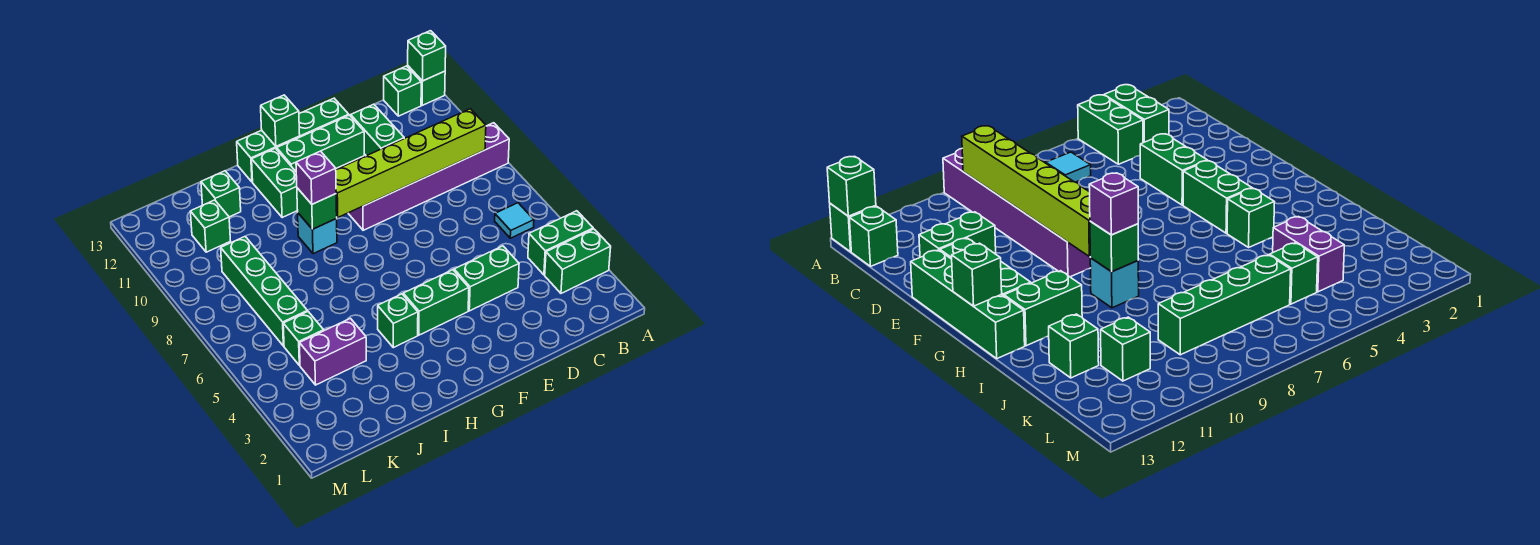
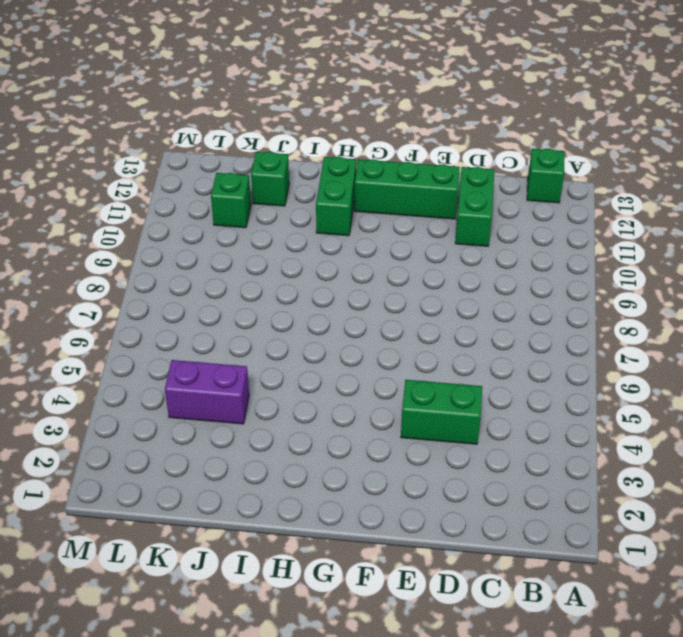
none -> green 1x2 brick [545,229,611,293]
none -> green 1x2 brick [528,211,593,275]
none -> purple 1x6 brick [348,123,509,230]

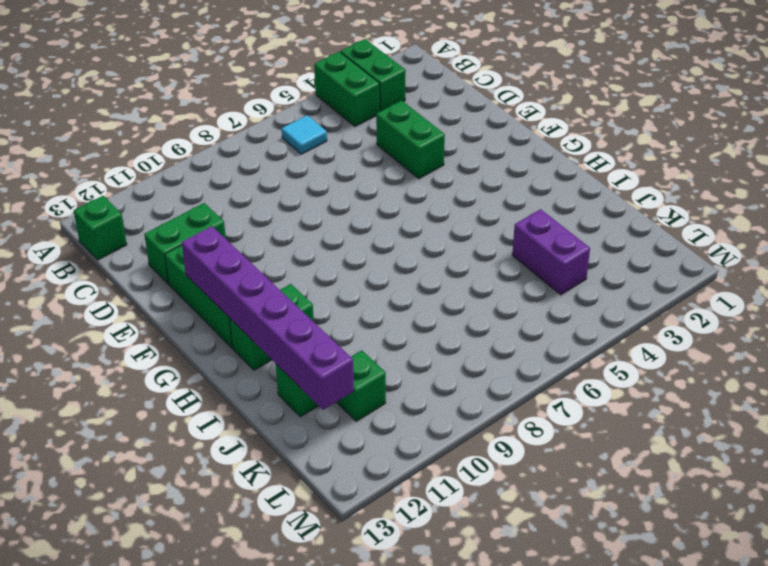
purple 1x6 brick [182,226,354,410] -> purple 1x6 brick moved to [348,123,509,230]
none -> green 1x1 brick [408,66,445,105]
none -> green 1x4 brick [237,98,349,182]
none -> green 1x2 brick [403,270,469,335]

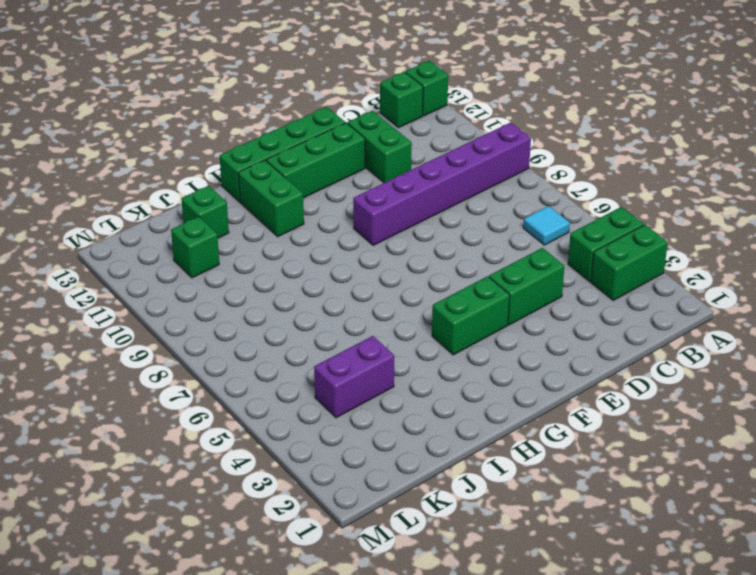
none -> green 1x1 brick [378,294,418,348]
none -> cyan 1x1 brick [298,213,337,254]
none -> green 1x1 brick [283,312,324,365]

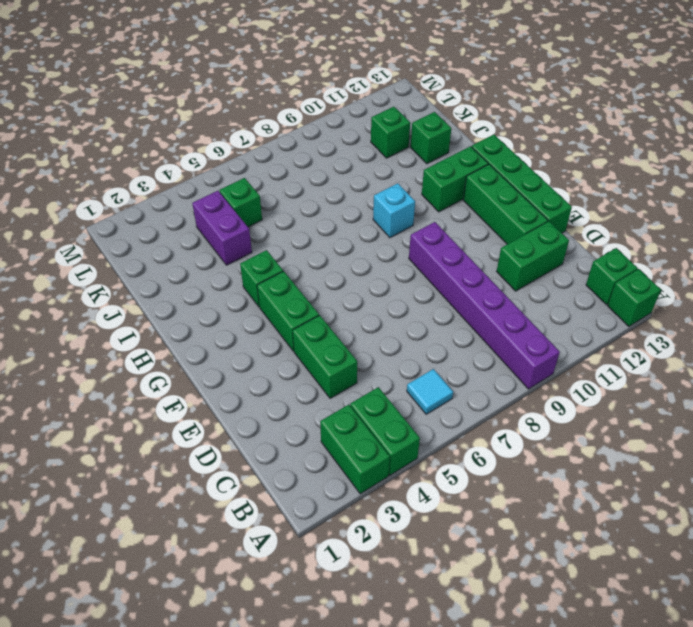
none -> green 1x4 brick [221,237,308,346]
none -> green 1x1 brick [408,31,446,81]
none -> lime 1x6 brick [336,109,486,217]

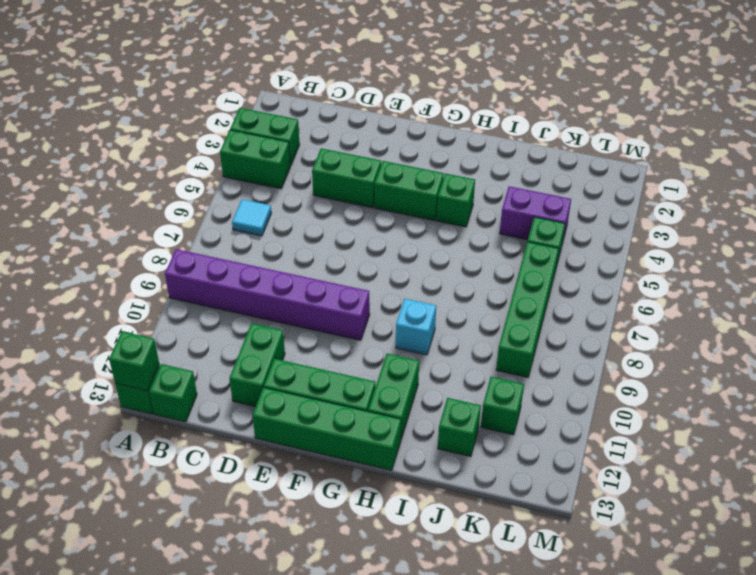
none -> lime 1x6 brick [336,109,486,217]
none -> green 1x1 brick [261,95,300,146]
none -> green 1x1 brick [297,188,337,229]

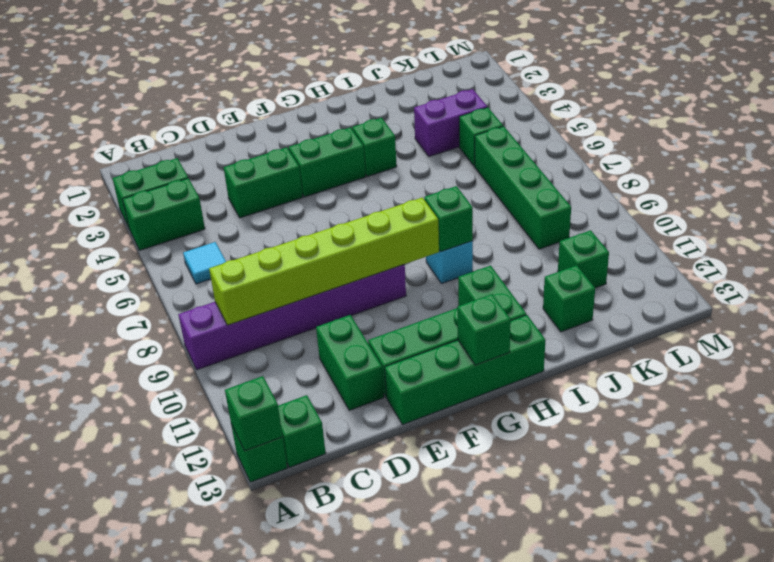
none -> purple 1x1 brick [296,151,336,204]

